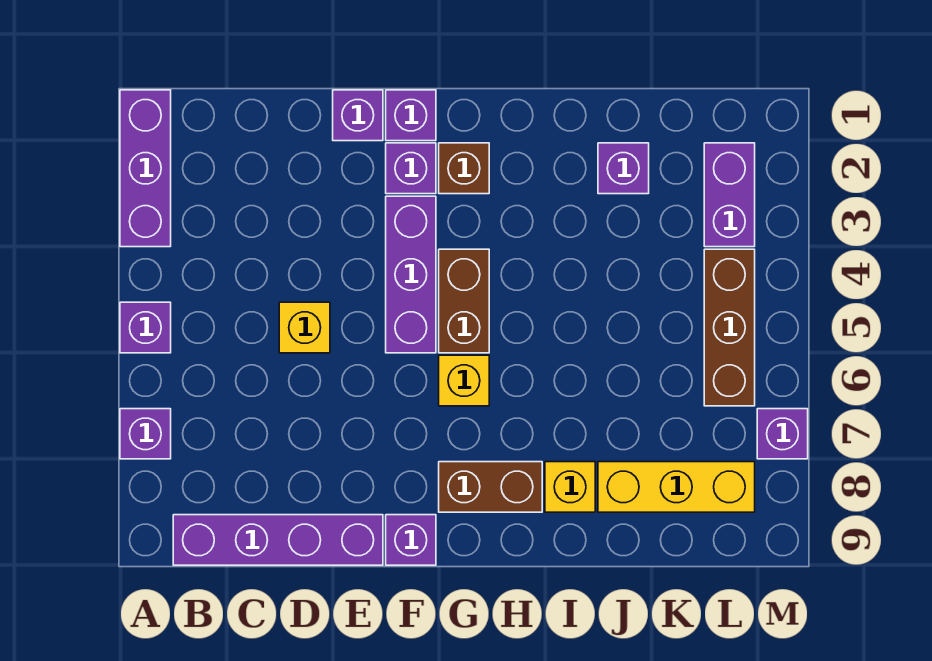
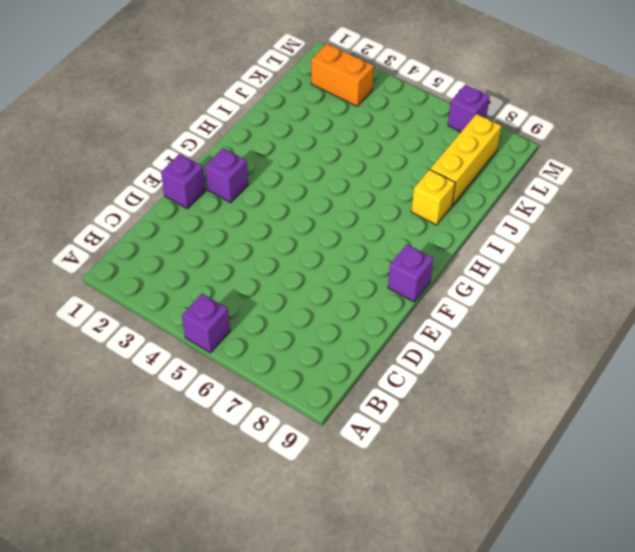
orange 1x2 brick [311,44,374,106] -> purple 1x2 brick [704,143,755,247]
none -> purple 1x3 brick [120,90,171,247]
none -> purple 1x1 brick [120,409,171,459]
none -> purple 1x4 brick [173,515,383,565]

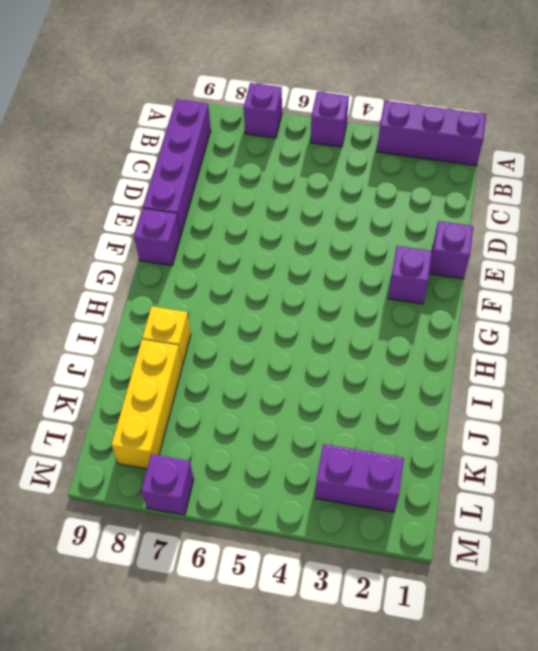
none -> yellow 1x1 brick [279,302,330,353]
none -> purple 1x1 brick [386,90,436,141]
none -> purple 1x3 brick [386,196,436,353]

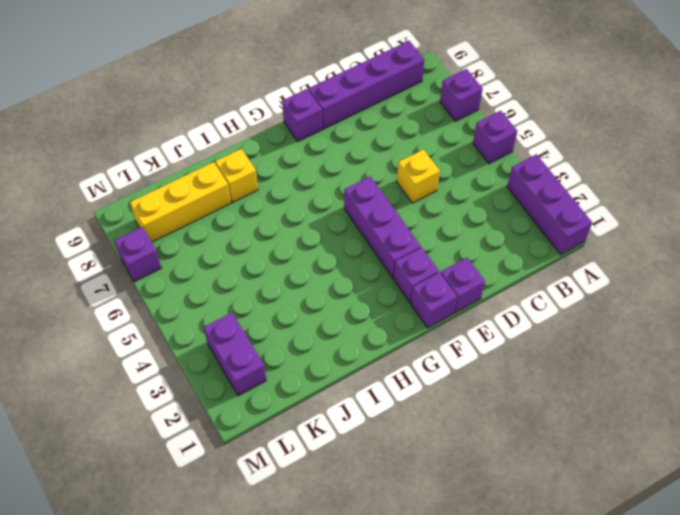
none -> brown 1x1 brick [439,143,489,194]
none -> brown 1x2 brick [439,249,489,353]
none -> yellow 1x1 brick [439,355,489,406]

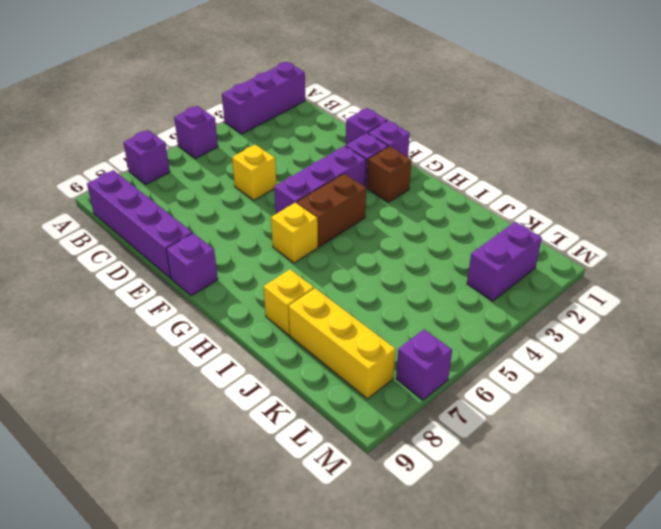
none -> brown 1x2 brick [439,462,542,512]
none -> purple 1x1 brick [598,143,649,194]
none -> brown 1x3 brick [704,249,755,406]

